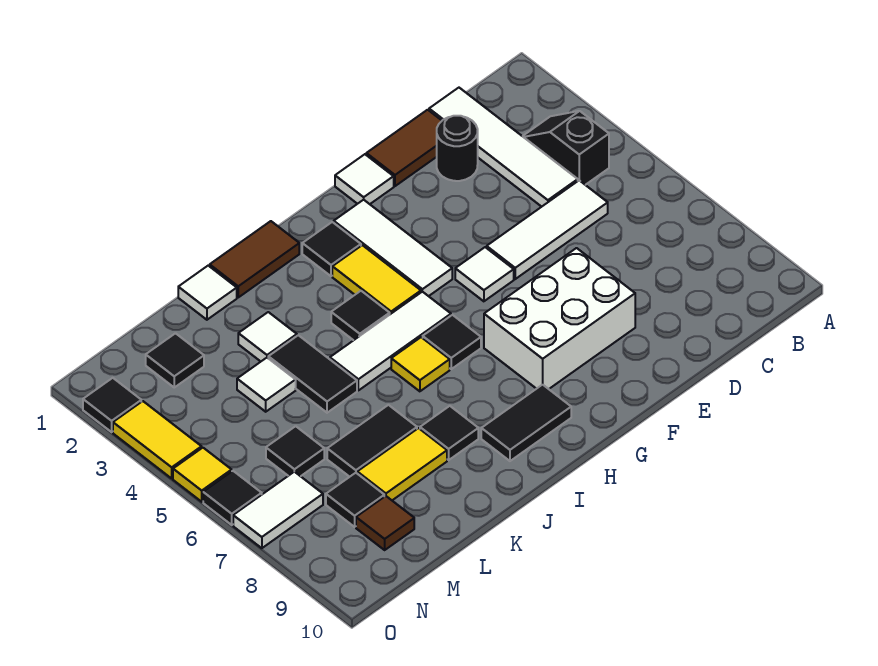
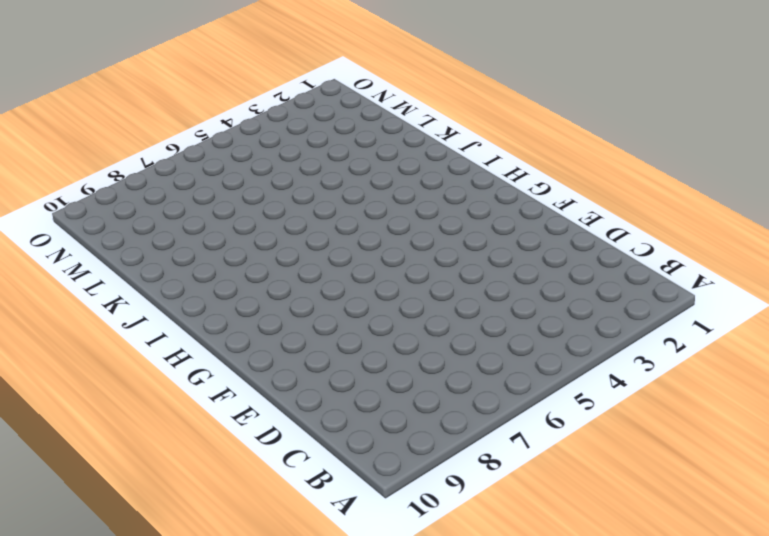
none -> black 1x2 slope [523,111,609,185]
none -> white 1x4 tile [429,88,578,207]
none -> white 1x3 tile [487,180,608,279]
none -> brown 1x2 tile [366,110,442,186]

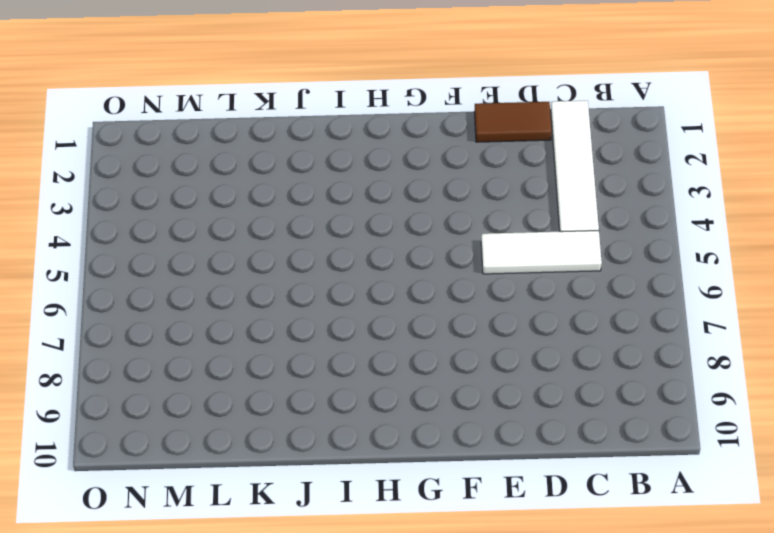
none -> black 1x2 slope [523,111,609,185]
none -> black 1x1 round brick [437,116,478,181]
none -> white 2x3 brick [484,248,635,389]
none -> white 1x1 tile [335,154,394,204]

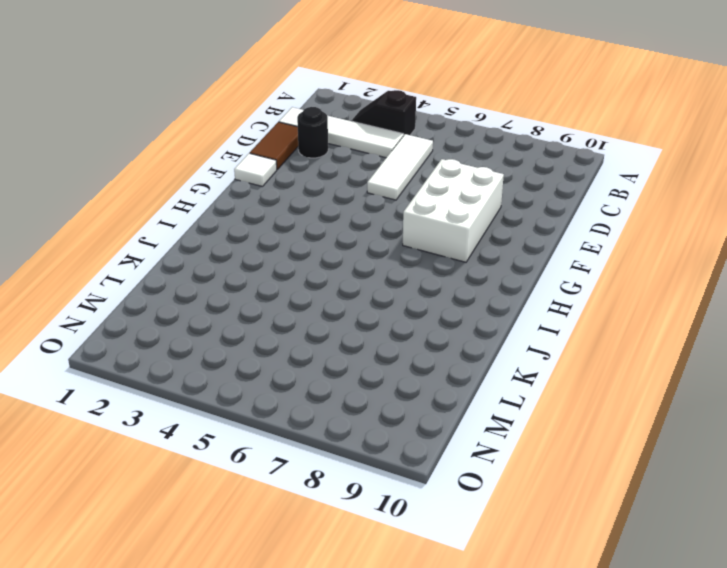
none -> white 1x1 tile [455,247,514,301]
none -> white 1x3 tile [334,200,452,296]
none -> black 1x1 tile [302,222,361,276]
none -> yellow 1x2 tile [332,245,421,314]

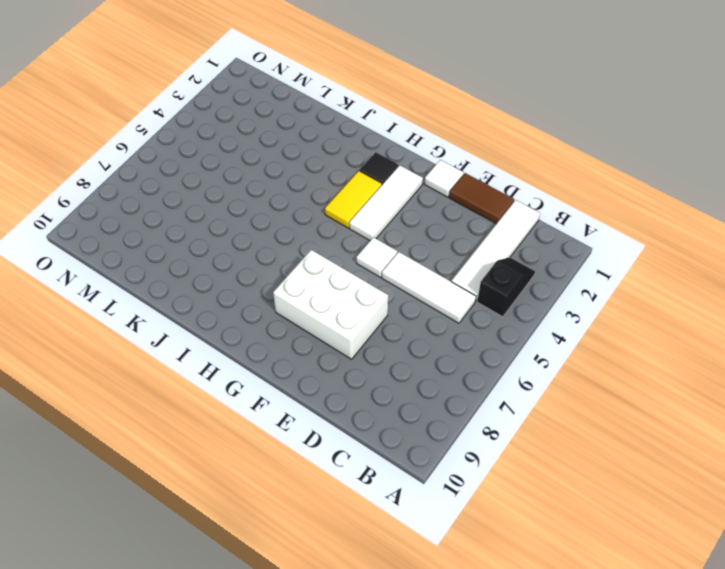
none -> black 1x1 round brick [437,116,478,181]
none -> white 1x3 tile [330,292,451,390]
none -> black 1x1 tile [423,315,481,369]
none -> black 1x2 tile [481,385,571,461]

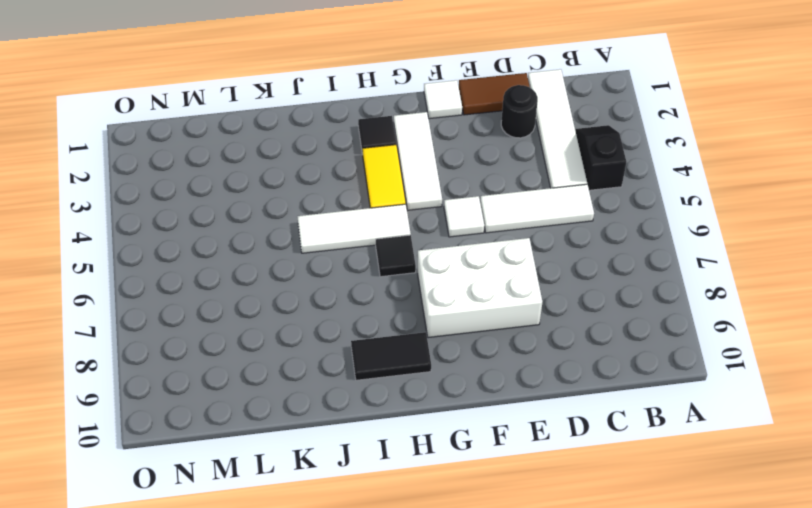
none -> brown 1x2 tile [210,221,299,297]
none -> black 1x1 tile [331,291,390,340]
none -> yellow 1x1 tile [391,337,450,391]
none -> black 1x1 tile [420,406,478,460]

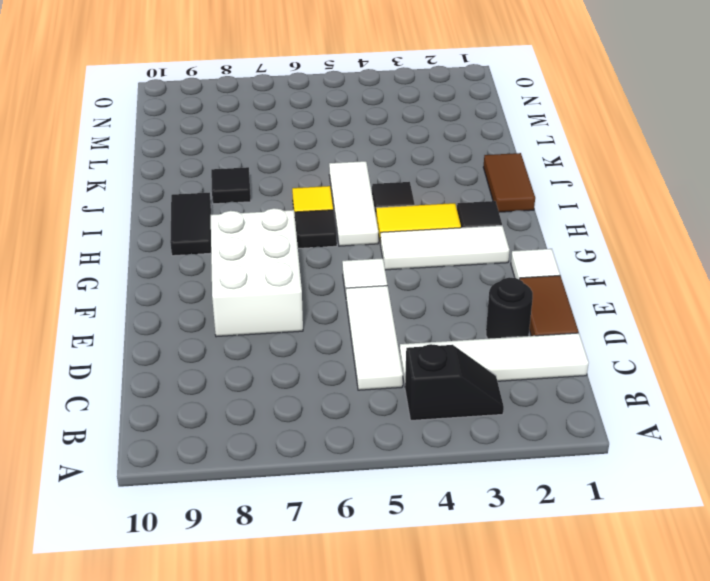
none -> white 1x1 tile [178,266,237,320]
none -> white 1x1 tile [238,312,297,361]
none -> black 1x2 tile [268,335,357,413]
none -> black 1x2 tile [327,405,417,477]

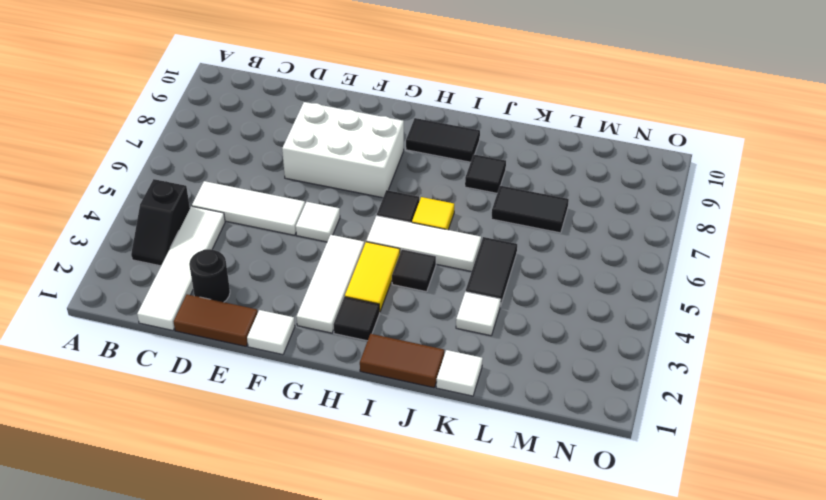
none -> yellow 1x2 tile [357,428,447,500]
none -> white 1x1 tile [237,358,296,412]
none -> black 1x1 tile [146,333,204,387]
none -> black 1x1 tile [266,426,324,476]

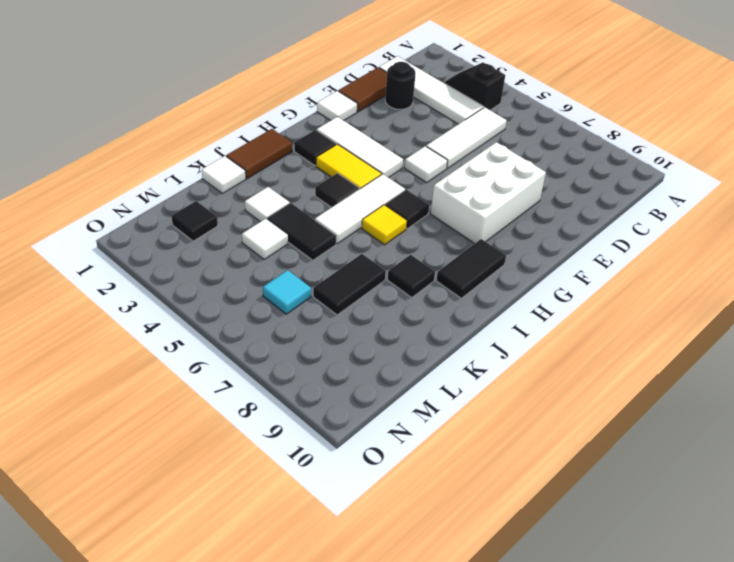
cyan 1x1 tile [263,270,311,314] -> black 1x1 tile [266,426,324,476]
none -> yellow 1x2 tile [357,428,447,500]
none -> black 1x1 tile [326,473,384,527]
none -> brown 1x1 tile [356,496,414,550]
none -> white 1x2 tile [233,472,323,548]

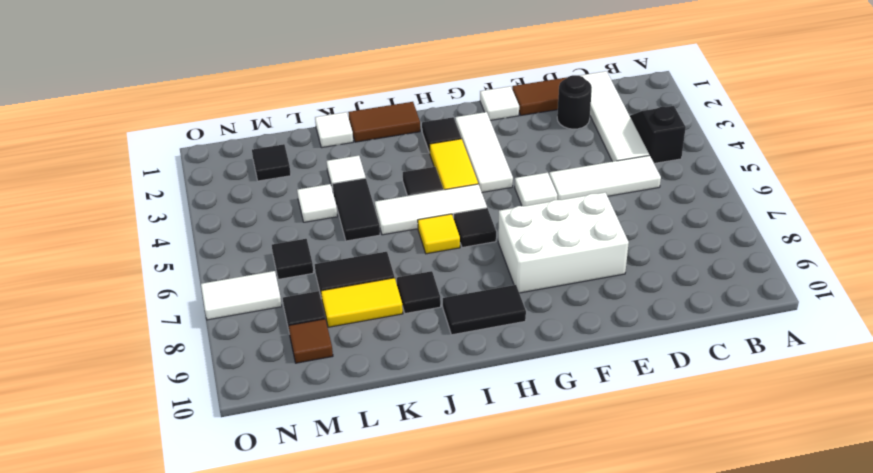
none -> black 1x1 tile [83,378,141,432]
none -> yellow 1x2 tile [113,401,202,478]
none -> yellow 1x1 tile [173,448,232,502]
none -> black 1x1 tile [203,471,262,525]

